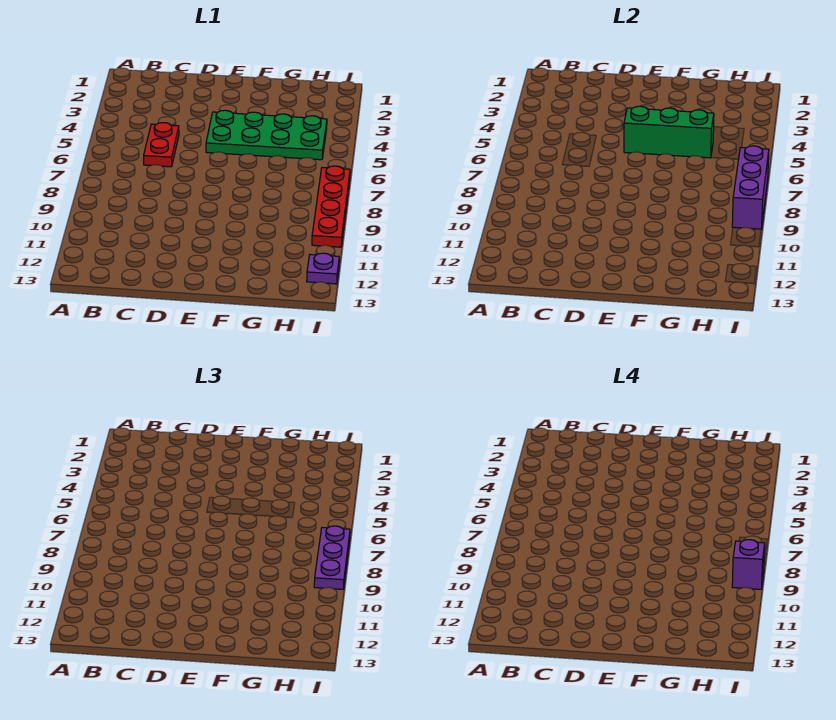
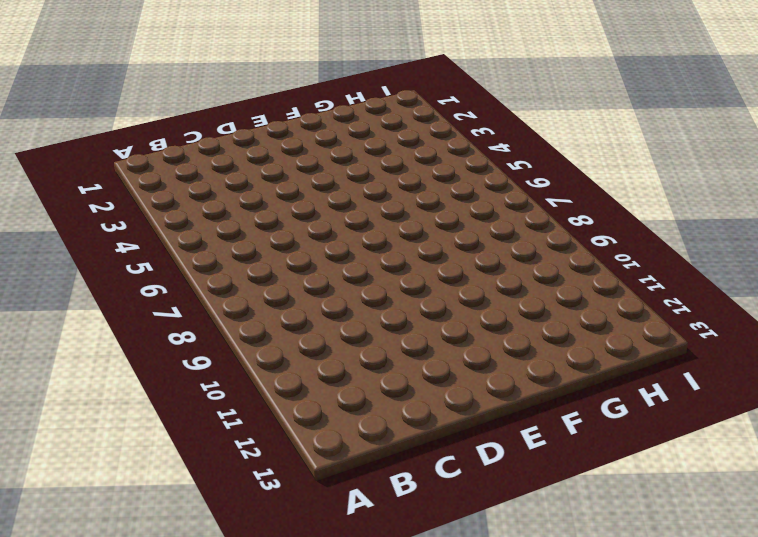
none -> red 1x2 plate [144,123,179,167]
none -> green 2x4 plate [206,110,327,160]

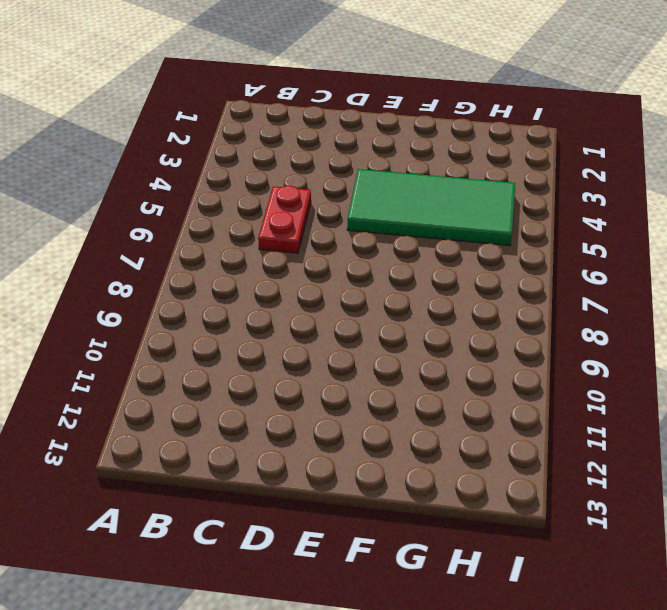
green 2x4 tile [347,169,515,246] -> green 2x4 plate [206,110,327,160]
none -> red 1x4 plate [312,166,350,247]
none -> purple 1x1 plate [307,253,339,284]

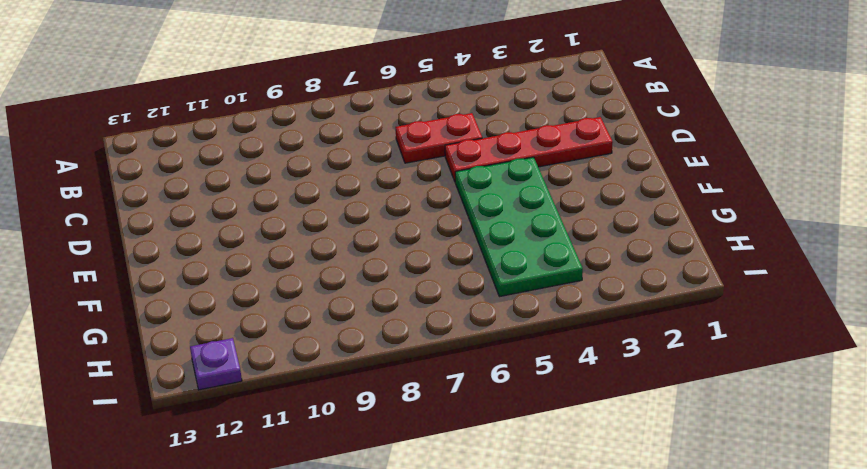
red 1x4 plate [445,117,613,181] -> red 1x4 plate moved to [312,166,350,247]
none -> green 1x3 brick [624,106,714,158]
none -> purple 1x3 brick [732,146,769,229]

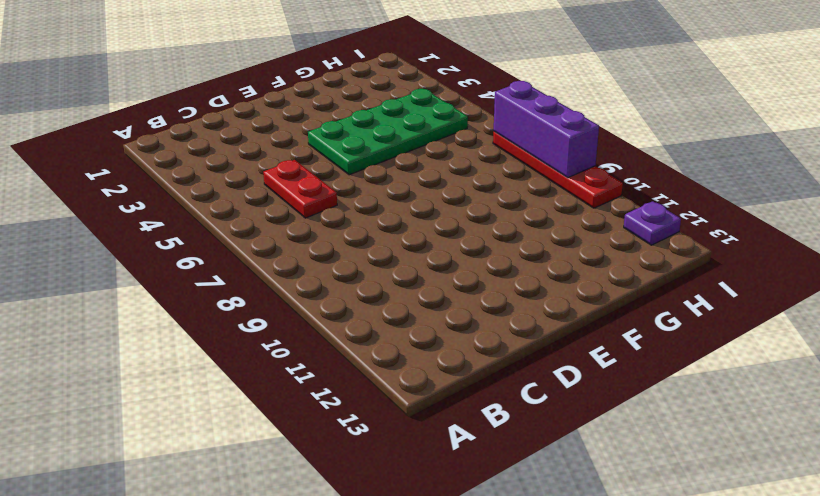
none -> green 1x3 brick [624,106,714,158]
none -> purple 1x3 plate [314,526,350,589]

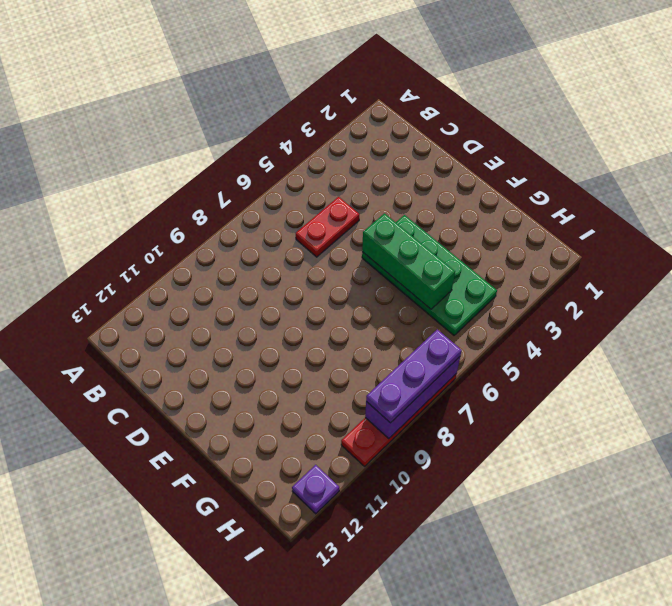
none -> purple 1x1 brick [732,540,765,589]

